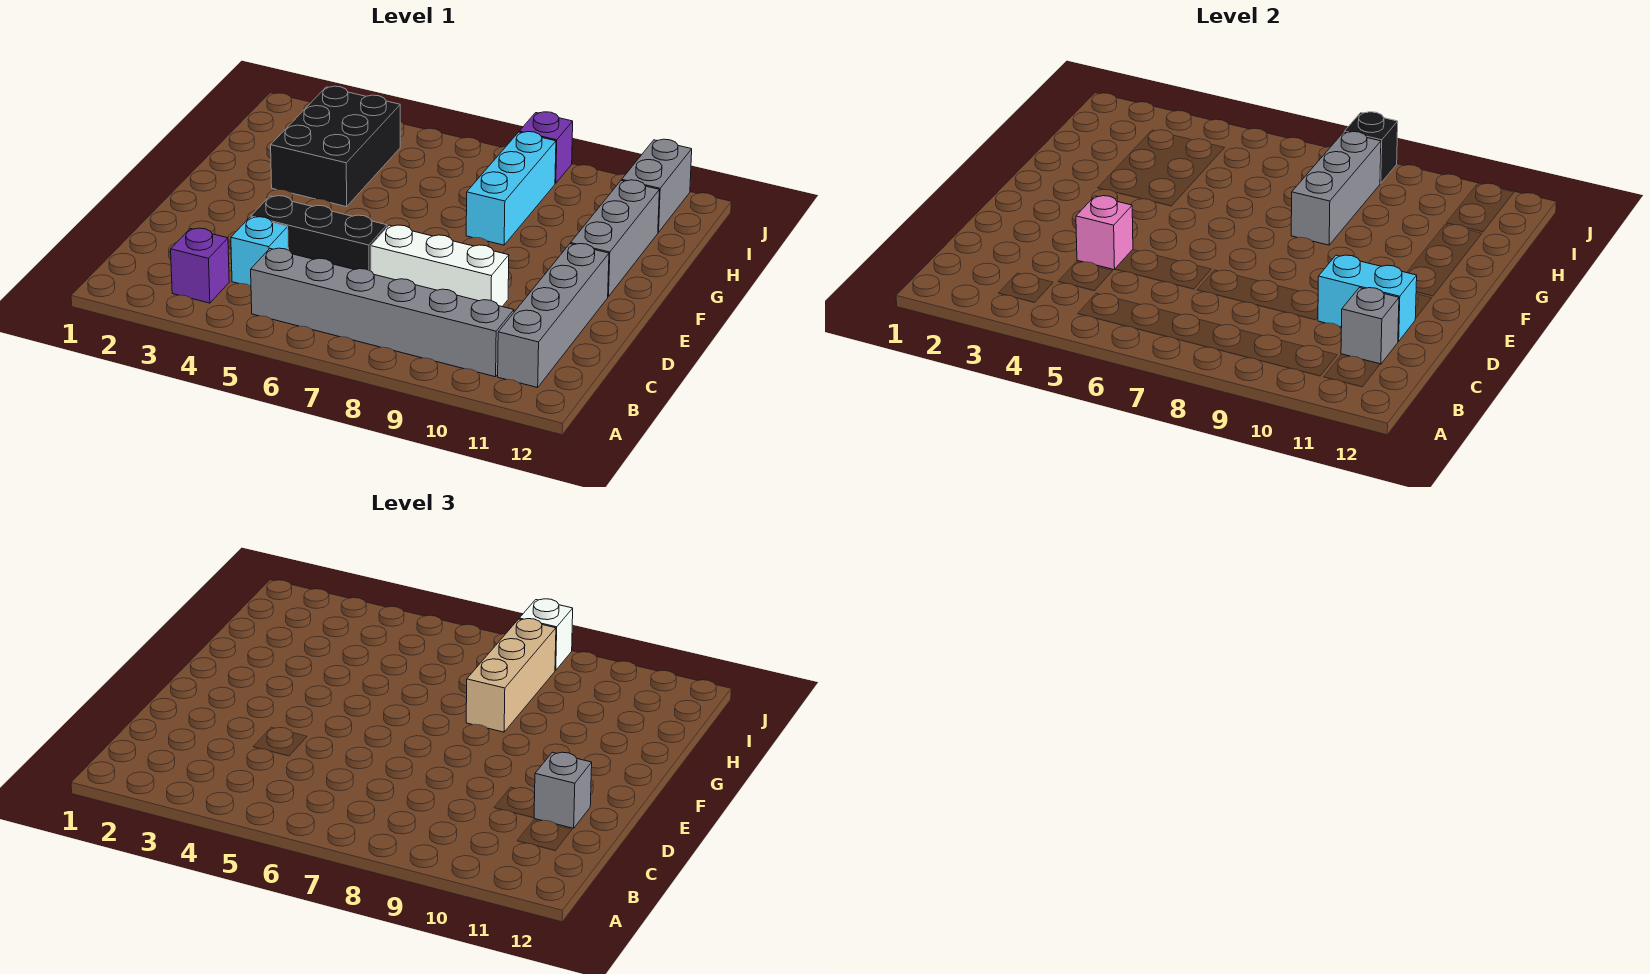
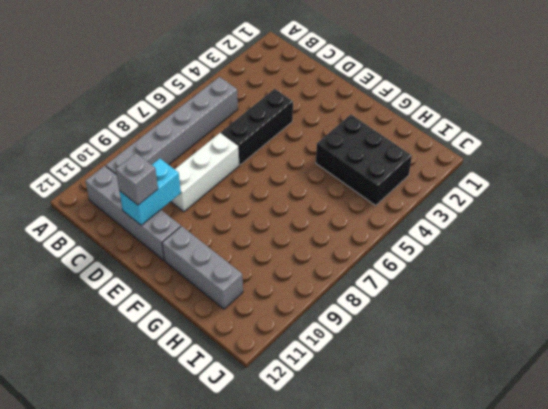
none -> purple 1x1 brick [171,228,229,303]
none -> cyan 1x1 brick [231,217,288,286]
none -> cyan 1x3 brick [466,132,556,245]

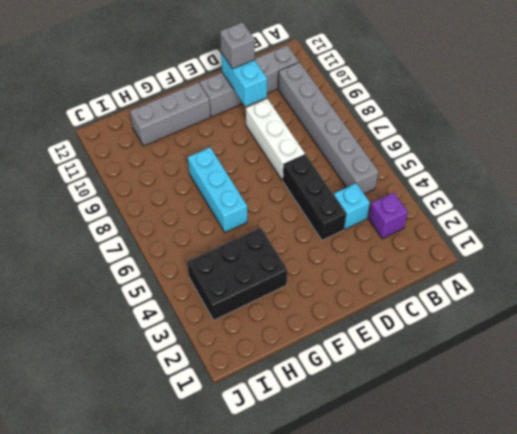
cyan 1x3 brick [188,147,247,233] -> cyan 1x3 brick turned to [466,132,556,245]
none -> grey 1x2 brick [622,139,692,232]
none -> purple 1x1 brick [519,112,573,183]
none -> grey 1x1 brick [1341,288,1399,364]

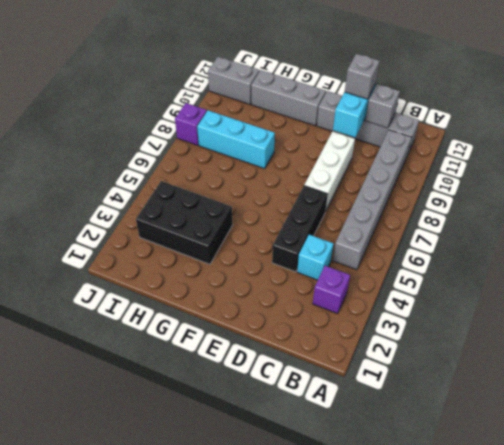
none -> pink 1x1 brick [1076,196,1133,270]
none -> grey 1x3 brick [1291,132,1381,245]
none -> black 1x1 brick [1344,112,1398,183]

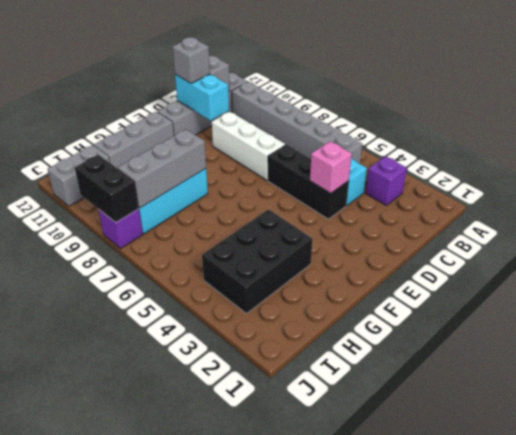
black 1x2 brick [75,155,139,222] -> black 1x1 brick [1344,112,1398,183]
none -> tan 1x3 brick [466,619,556,732]
none -> white 1x1 brick [519,599,573,670]

